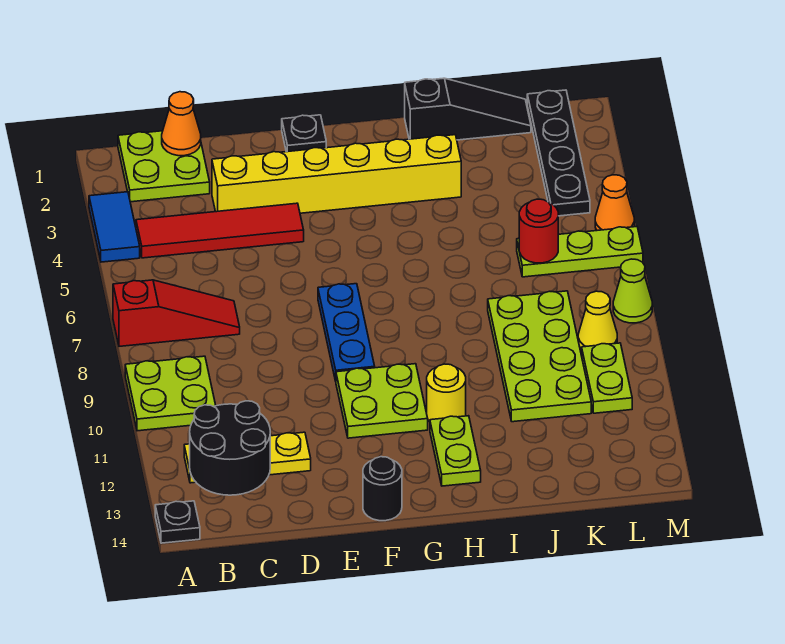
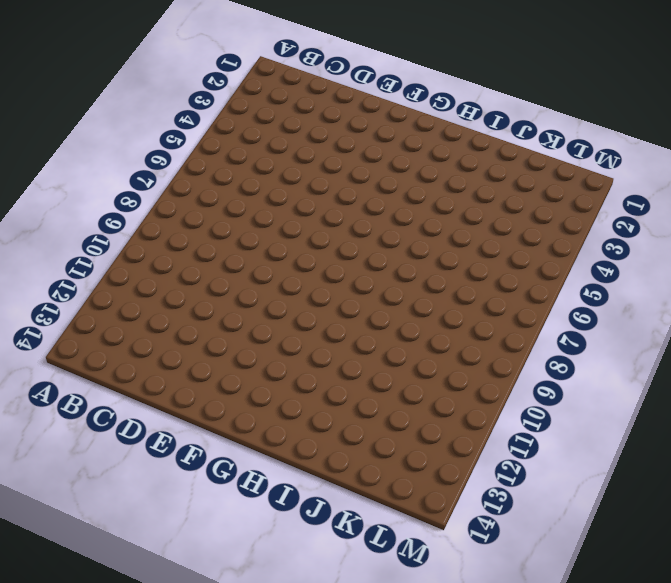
none -> blue 1x2 tile [89,192,140,262]
none -> red 1x3 slope [113,280,240,346]
none -> lime 2x2 plate [125,356,216,431]

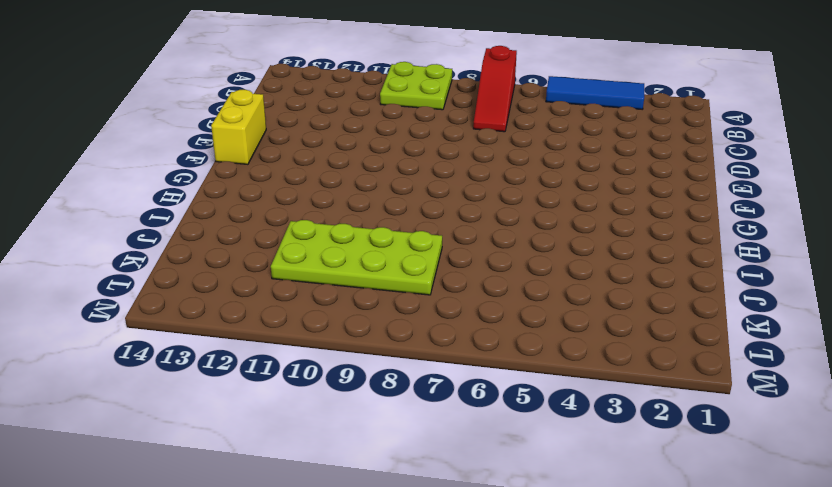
blue 1x3 tile [546,76,644,109] -> blue 1x2 tile [89,192,140,262]
yellow 1x2 brick [211,90,266,164] -> black 1x1 round brick [363,457,402,521]
none -> black 1x1 plate [155,501,200,543]
none -> lime 2x2 plate [118,131,210,202]
none -> red 1x4 tile [136,203,304,258]

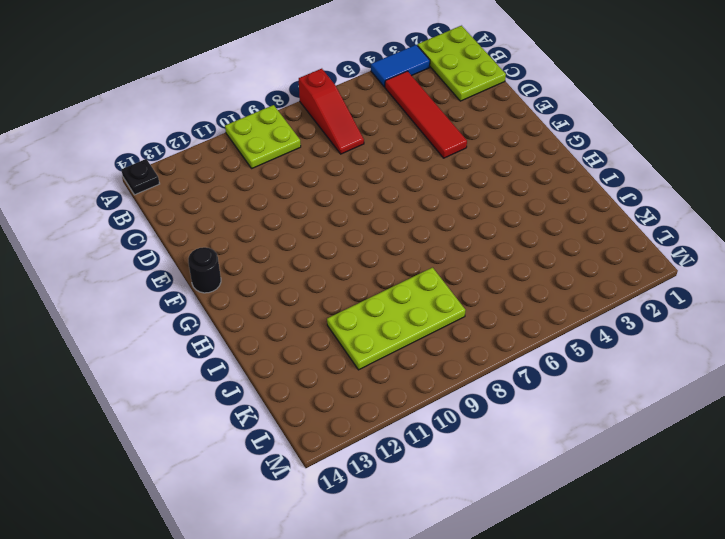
lime 2x3 plate [417,26,506,101] -> lime 2x2 plate [118,131,210,202]
none -> yellow 1x3 plate [184,432,311,483]
none -> yellow 1x6 brick [212,135,461,213]
none -> black 1x1 plate [282,115,326,152]

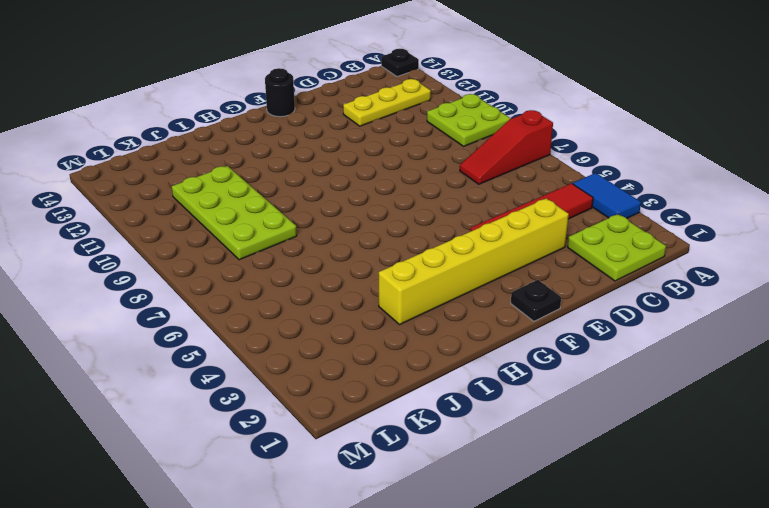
none -> blue 1x3 plate [318,284,375,381]
none -> lime 2x2 plate [336,364,428,438]
none -> yellow 1x1 round brick [427,364,466,422]

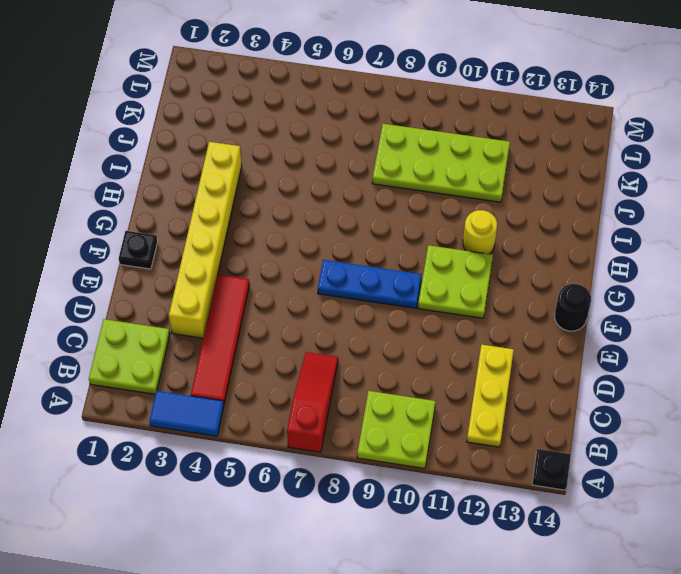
none -> lime 1x2 plate [430,416,481,486]
none -> black 1x3 slope [405,78,531,140]
none -> lime 1x3 plate [517,227,643,277]

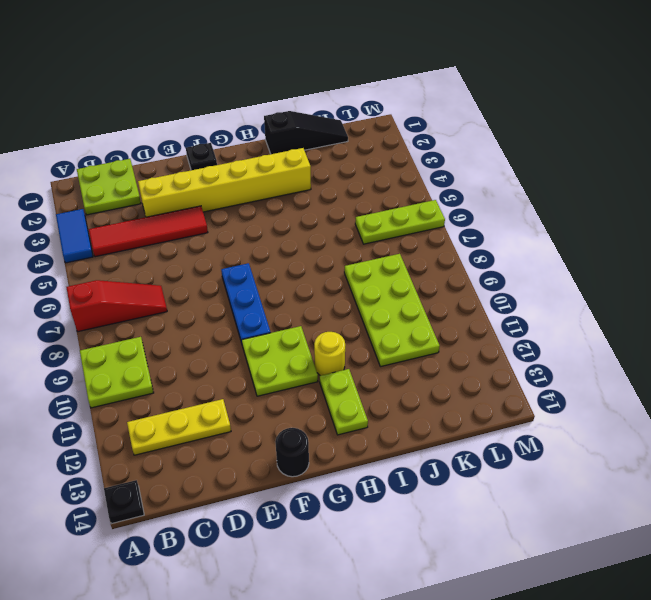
none -> black 1x4 plate [527,90,590,216]
none -> yellow 1x1 cone [578,291,617,349]
none -> lime 1x2 plate [582,343,632,413]

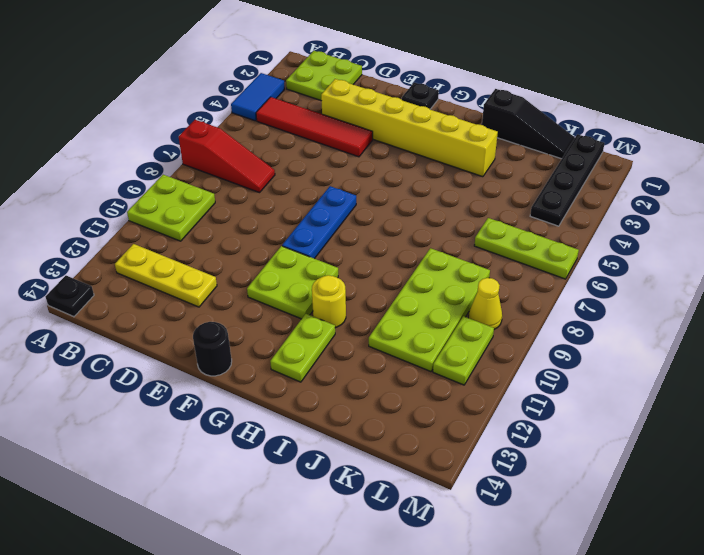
none -> orange 1x1 cone [595,175,634,230]
none -> lime 1x1 cone [613,259,652,323]
none -> black 2x2 round brick [190,401,270,495]

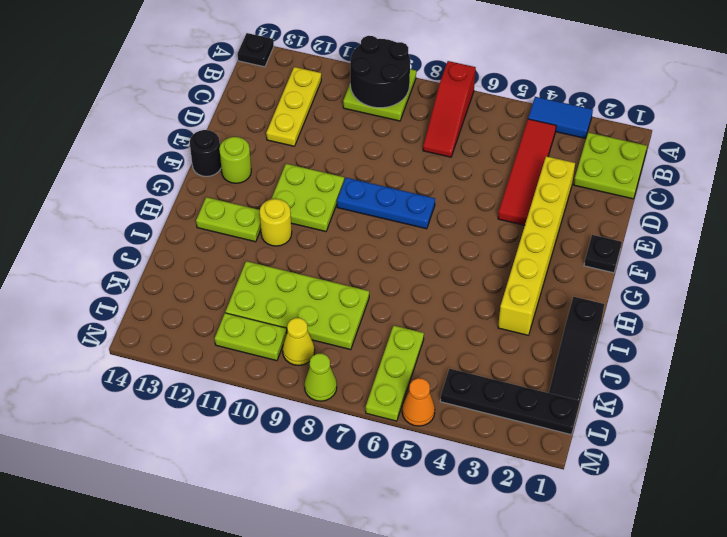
black 2x2 round brick [350,36,410,108] -> black 2x2 round brick moved to [190,401,270,495]
lime 1x1 round brick [219,137,251,183] -> none
none -> orange 1x1 cone [162,92,201,156]
none -> red 1x1 round brick [519,199,558,263]

